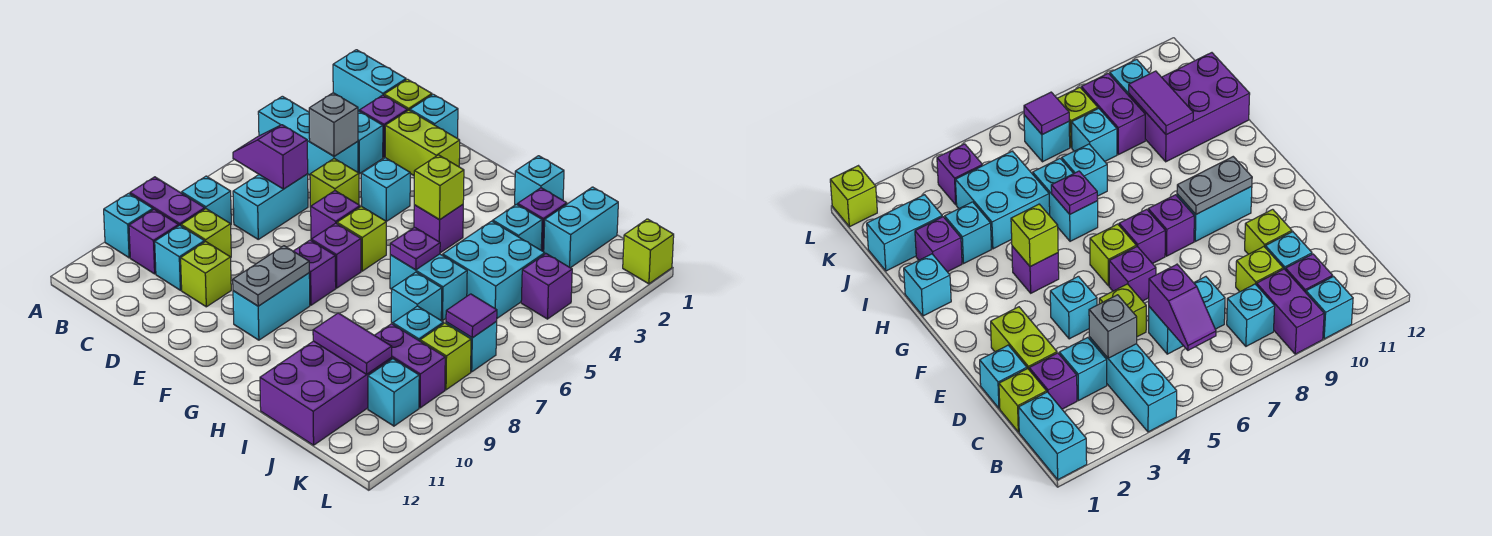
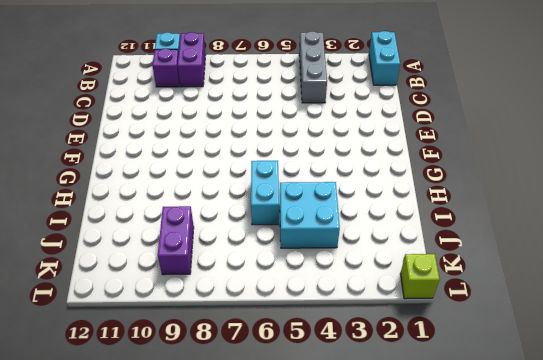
grey 1x3 brick [299,31,327,103] -> cyan 1x3 brick [258,96,358,175]
none -> cyan 1x1 brick [182,176,231,224]
none -> lime 1x1 brick [384,79,432,111]
none -> purple 1x1 brick [359,95,408,158]
none -> cyan 1x1 brick [358,111,383,174]

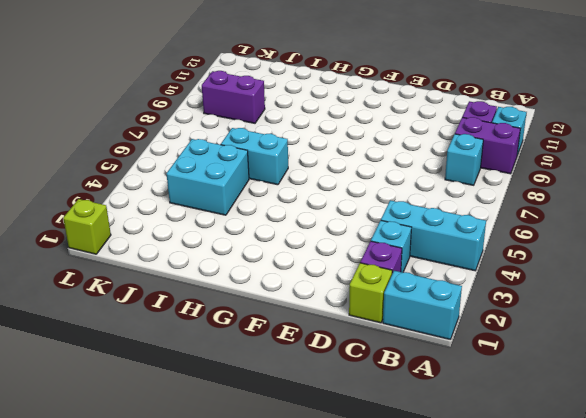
none -> cyan 1x2 brick [233,174,308,239]
none -> lime 1x1 brick [181,209,231,257]
none -> cyan 1x1 brick [155,225,204,290]
none -> cyan 1x1 brick [410,94,458,139]

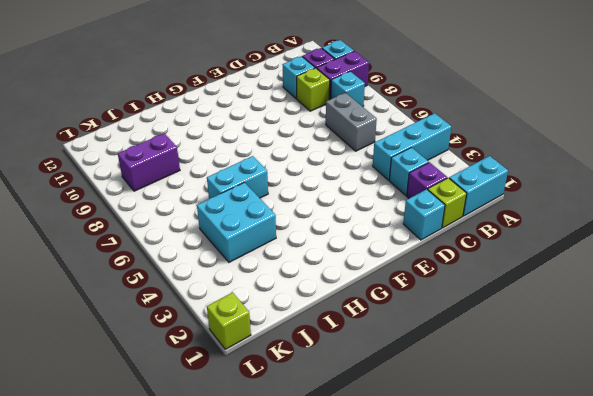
grey 1x2 brick [326,93,377,151] -> cyan 1x2 brick [233,174,308,239]
none -> lime 1x2 brick [385,110,460,175]
none -> lime 1x1 brick [310,159,359,207]
none -> lime 1x1 brick [181,242,231,307]
none -> cyan 1x1 brick [361,158,410,222]

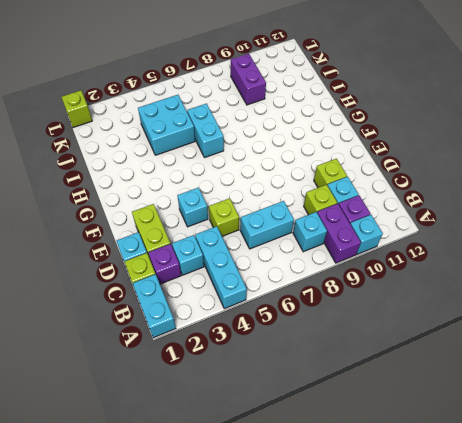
none -> purple 1x1 brick [311,191,360,239]
none -> lime 1x1 brick [337,206,386,271]
none -> purple 1x1 brick [311,223,361,288]
none -> purple 1x1 brick [294,240,336,305]

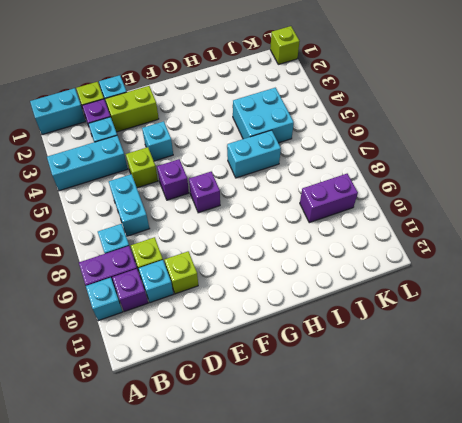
none -> lime 1x1 brick [337,206,386,271]
none -> purple 1x1 brick [294,240,336,305]
none -> cyan 1x2 brick [233,273,310,340]
none -> purple 1x1 brick [414,205,463,253]

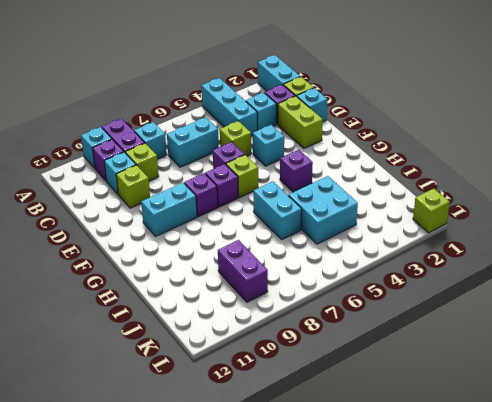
none -> cyan 1x1 brick [515,156,564,205]
none -> purple 1x1 brick [518,188,567,252]
none -> cyan 1x1 brick [493,204,542,250]
none -> cyan 1x1 brick [391,272,442,323]

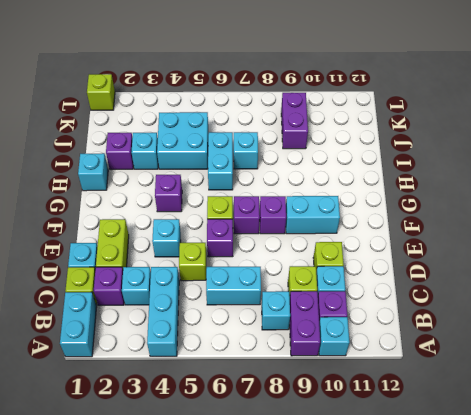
none -> purple 2x3 brick [260,341,392,445]
none -> cyan 1x2 brick [544,187,618,268]
none -> cyan 1x1 brick [393,306,444,341]
none -> purple 1x1 brick [521,254,572,319]

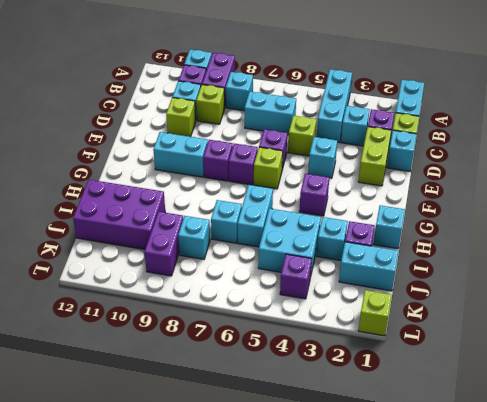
none -> cyan 1x1 brick [446,322,497,372]
none -> lime 1x1 brick [420,323,471,390]
none -> cyan 1x1 brick [368,359,419,426]
none -> purple 1x2 slope [233,125,308,189]

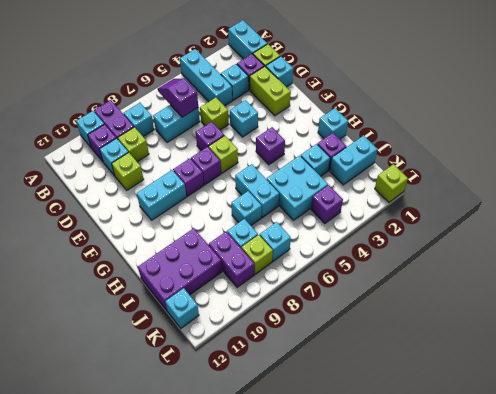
cyan 1x1 brick [165,288,199,328] -> cyan 1x1 brick moved to [368,359,419,426]
none -> grey 1x1 brick [309,93,358,156]
none -> grey 1x2 plate [233,246,309,306]
none -> lime 1x1 brick [414,155,464,219]
none -> purple 1x1 plate [390,227,440,270]

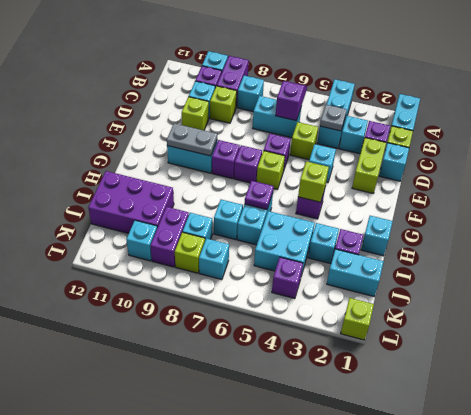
grey 1x1 plate [320,105,347,131] -> grey 1x1 brick [309,93,358,156]
none -> purple 1x2 tile [313,313,392,374]
none -> purple 1x1 tile [446,294,497,338]

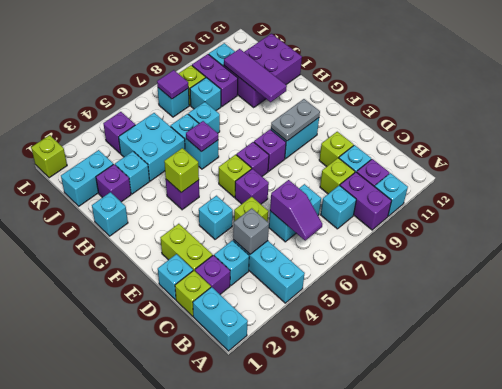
purple 1x3 tile [224,49,287,102] -> purple 1x2 tile [313,313,392,374]

